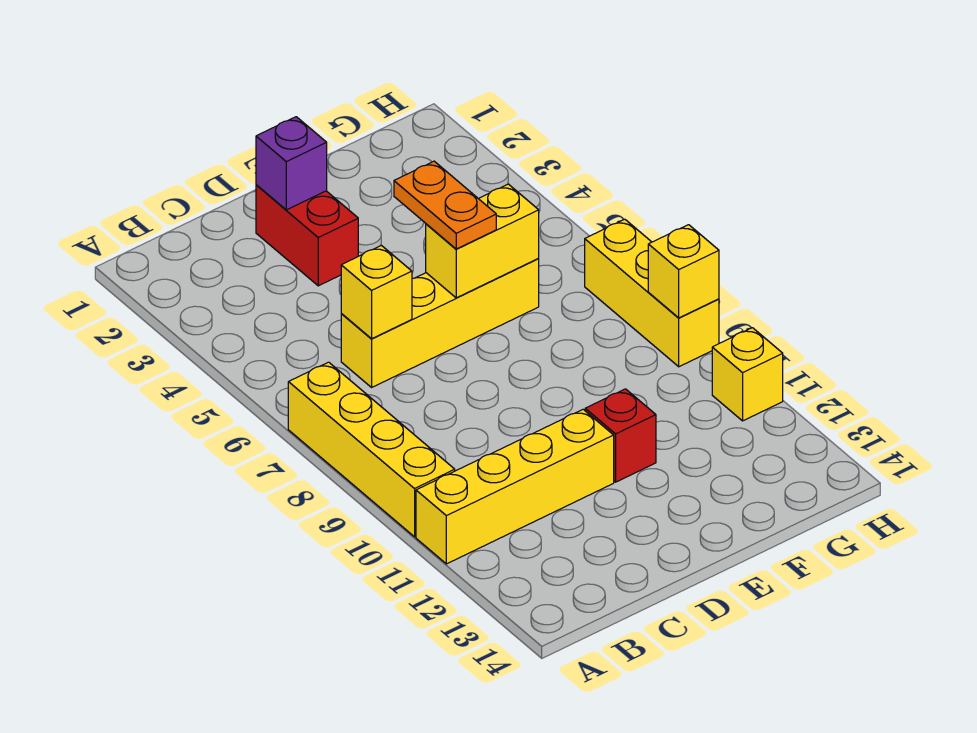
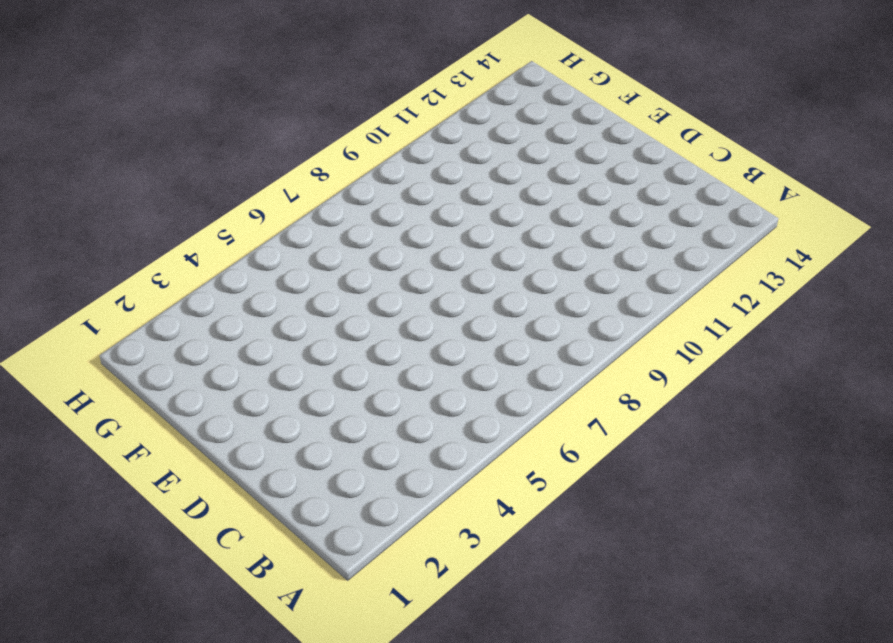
none -> yellow 1x4 brick [288,362,455,537]
none -> yellow 1x4 brick [416,409,614,564]
none -> yellow 1x4 brick [341,258,539,387]

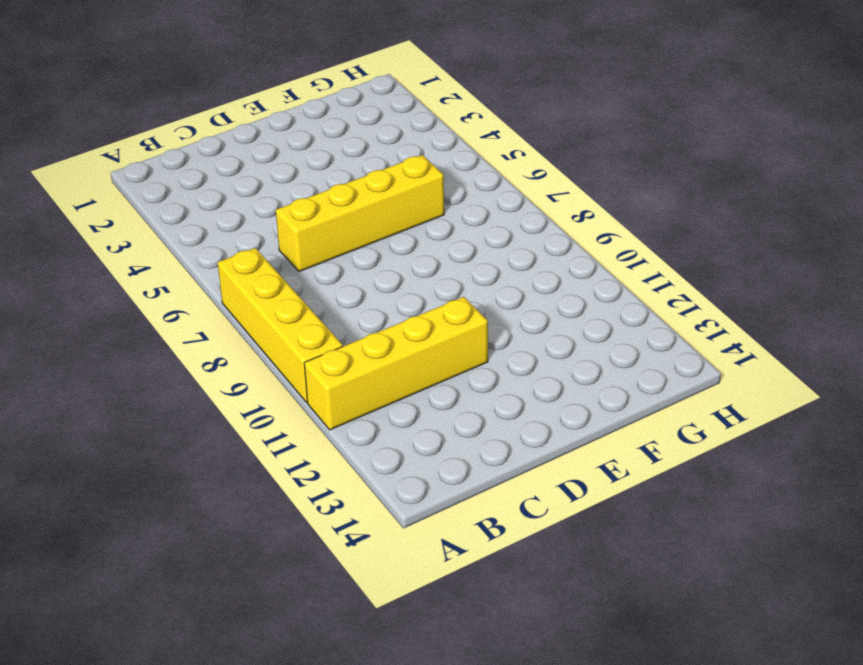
none -> red 1x2 brick [256,185,358,286]
none -> red 1x1 brick [585,389,656,482]
none -> yellow 1x3 brick [585,219,719,367]

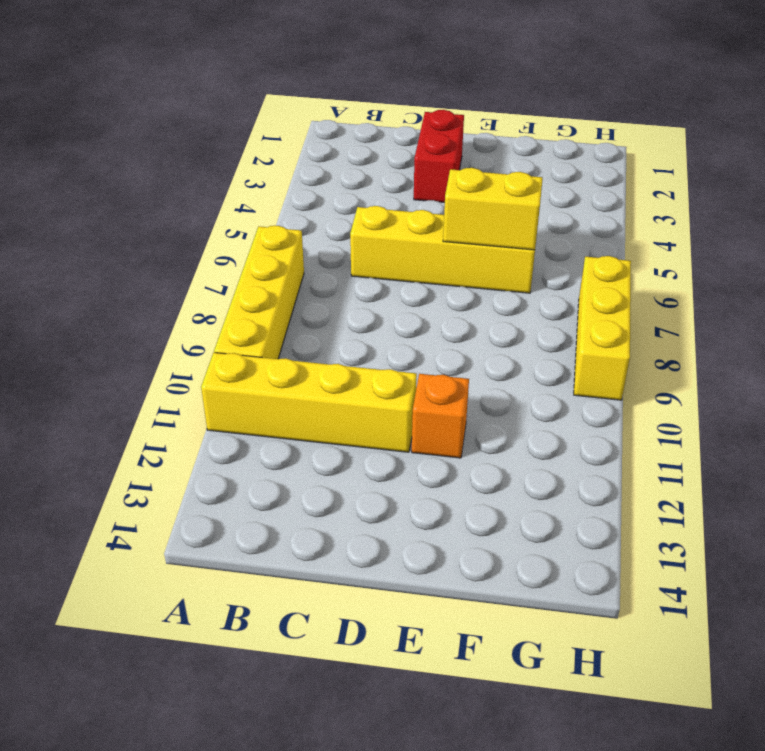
orange 1x1 brick [412,374,469,458] -> red 1x1 brick [585,389,656,482]
none -> yellow 1x1 brick [712,328,783,421]
none -> yellow 1x1 brick [341,246,412,339]
none -> purple 1x1 brick [256,117,327,210]

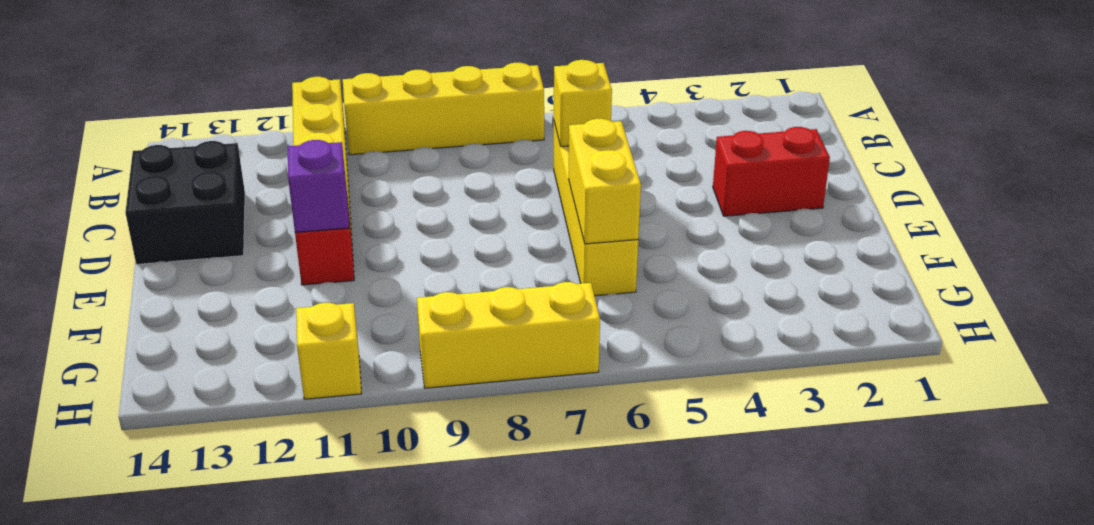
black 2x2 brick [125,141,245,264] -> none
purple 1x1 brick [288,140,349,232] -> purple 1x1 brick moved to [256,117,327,210]
none -> yellow 1x1 brick [648,225,719,318]
none -> orange 1x2 plate [394,161,496,249]

